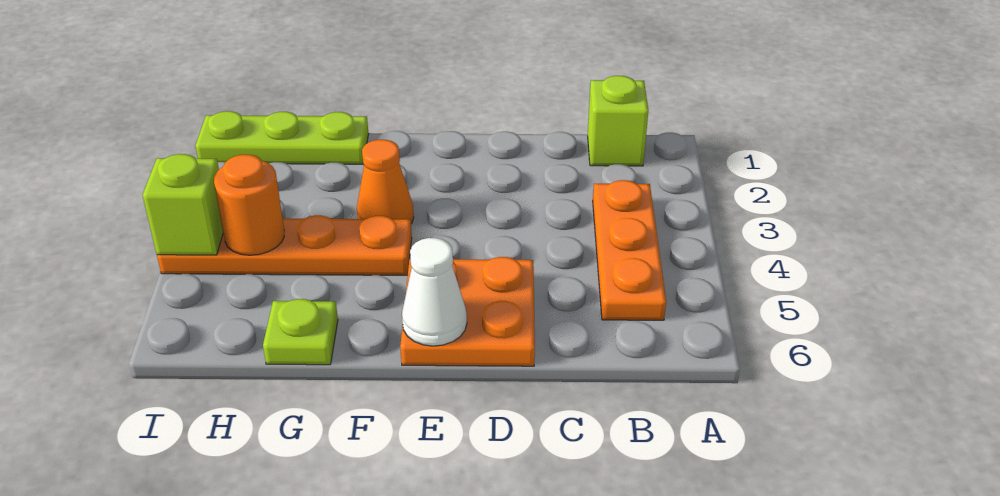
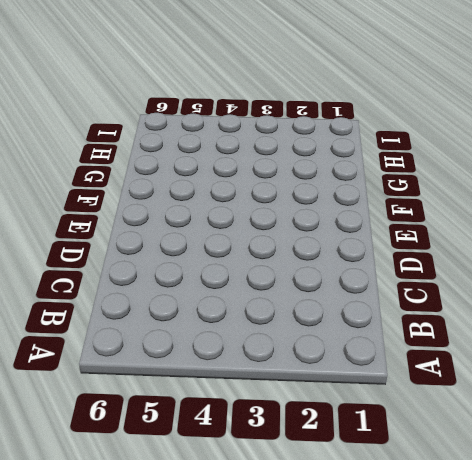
none -> lime 1x1 brick [588,76,648,166]
none -> orange 1x3 plate [593,180,666,320]

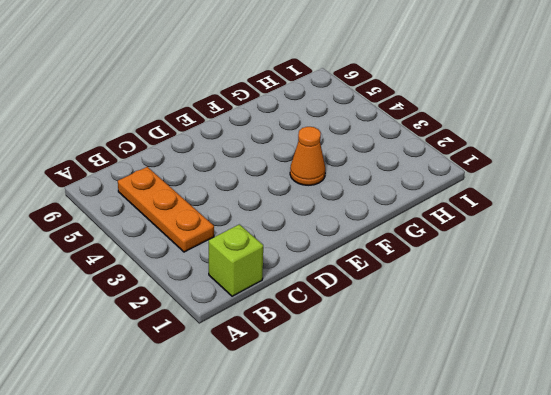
none -> orange 2x2 plate [400,257,535,366]
none -> orange 1x4 plate [157,215,412,275]

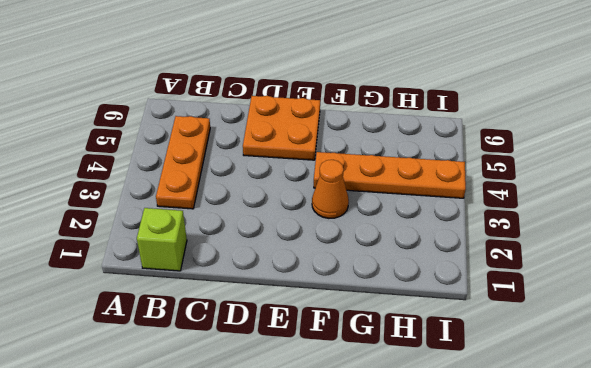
none -> lime 1x3 plate [195,111,368,164]
none -> lime 1x1 plate [263,299,338,365]

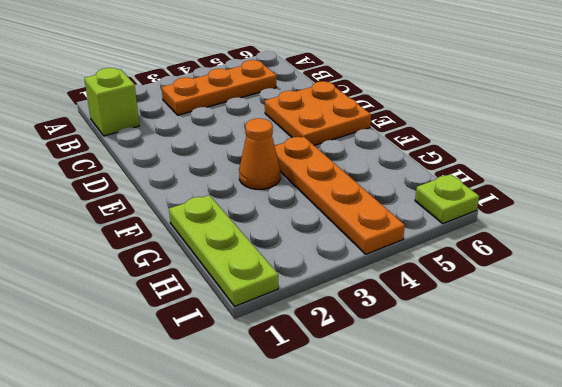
lime 1x1 plate [415,174,479,224] -> lime 1x1 plate moved to [263,299,338,365]
none -> white 1x1 cone [402,238,467,346]
none -> orange 1x1 round brick [214,155,284,255]

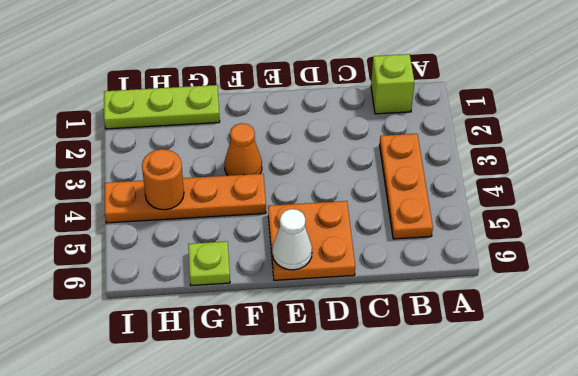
none -> lime 1x1 brick [143,154,223,255]

